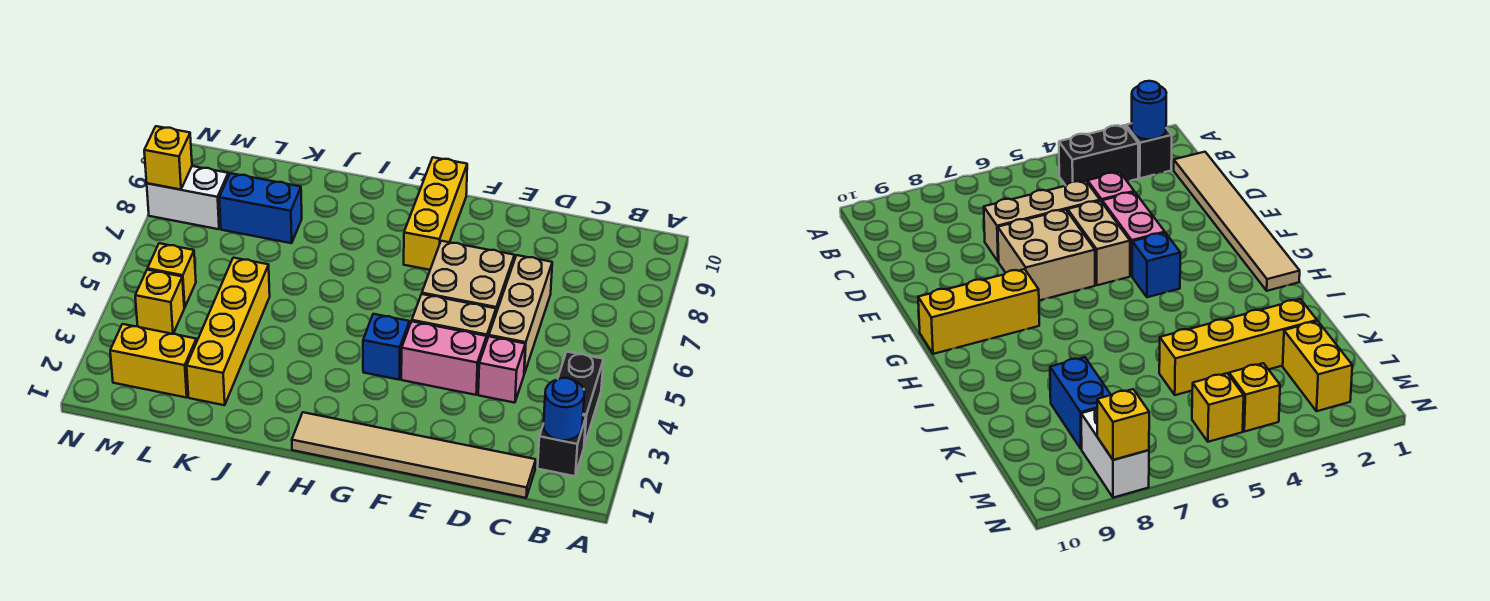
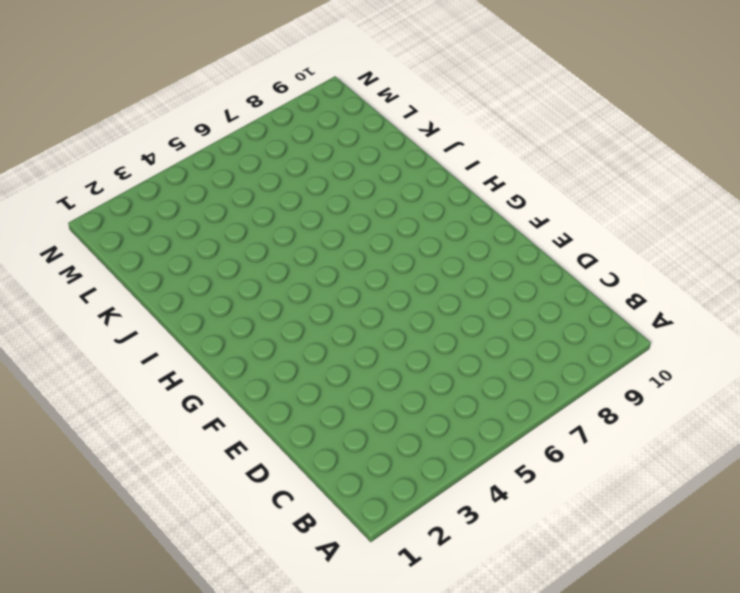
none -> black 1x1 brick [538,416,586,476]
none -> black 1x2 brick [558,352,604,446]
none -> tan 1x6 tile [292,412,536,498]

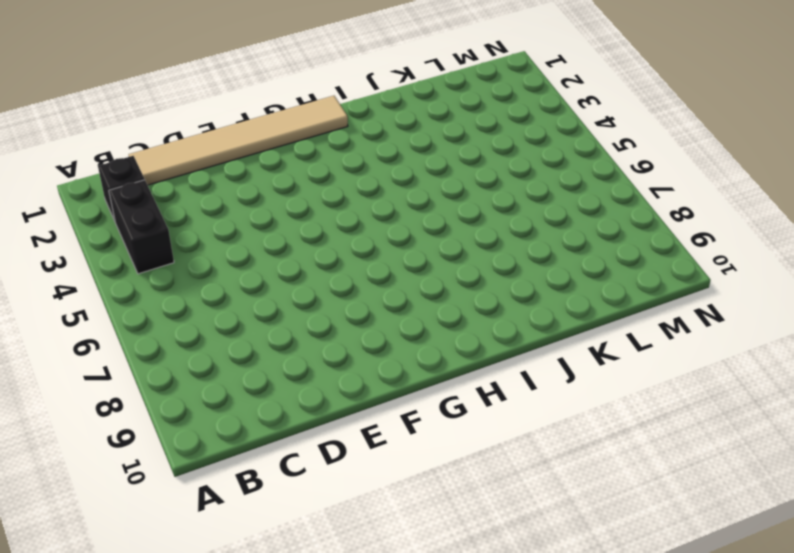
none -> pink 1x1 brick [478,337,525,403]
none -> tan 1x3 brick [489,255,552,374]
none -> pink 1x2 brick [401,321,487,395]

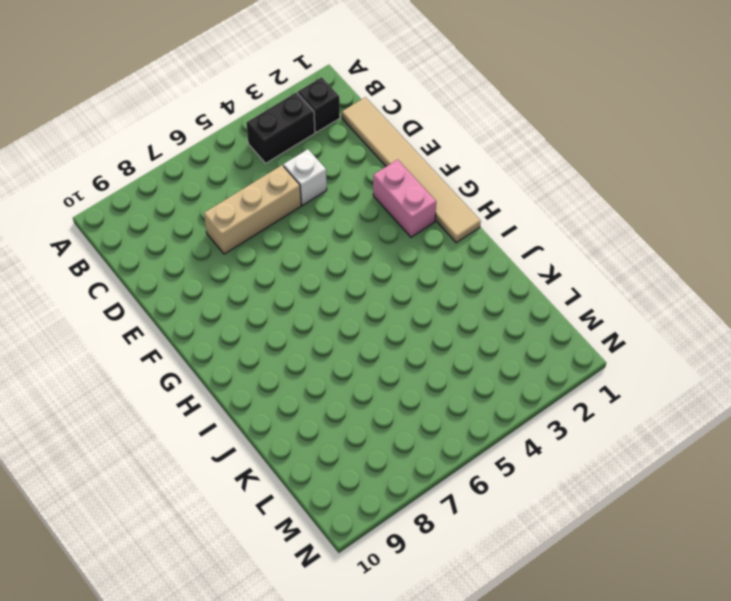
white 1x1 brick [283,149,327,205] -> pink 1x1 brick [478,337,525,403]
pink 1x2 brick [373,160,436,237] -> pink 1x2 brick moved to [401,321,487,395]
none -> tan 1x2 brick [412,294,496,342]
none -> tan 2x2 brick [422,241,514,313]
none -> blue 1x1 brick [363,314,410,380]

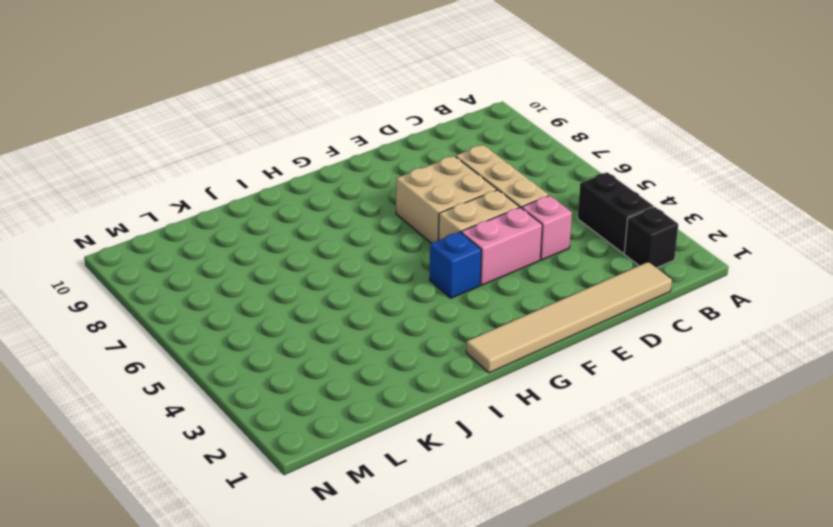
none -> yellow 1x3 brick [404,157,467,270]
none -> yellow 1x4 brick [187,258,270,405]
none -> blue 1x2 brick [219,173,302,243]

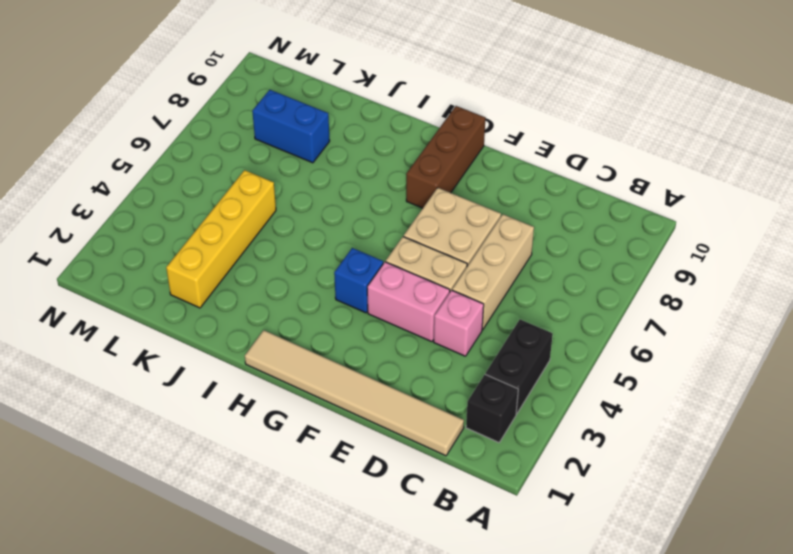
brown 1x3 brick [406,106,485,208] -> yellow 1x3 brick [404,157,467,270]
none -> yellow 1x2 brick [110,324,196,398]
none -> yellow 1x1 brick [135,270,185,334]
none -> yellow 1x1 brick [147,243,196,307]

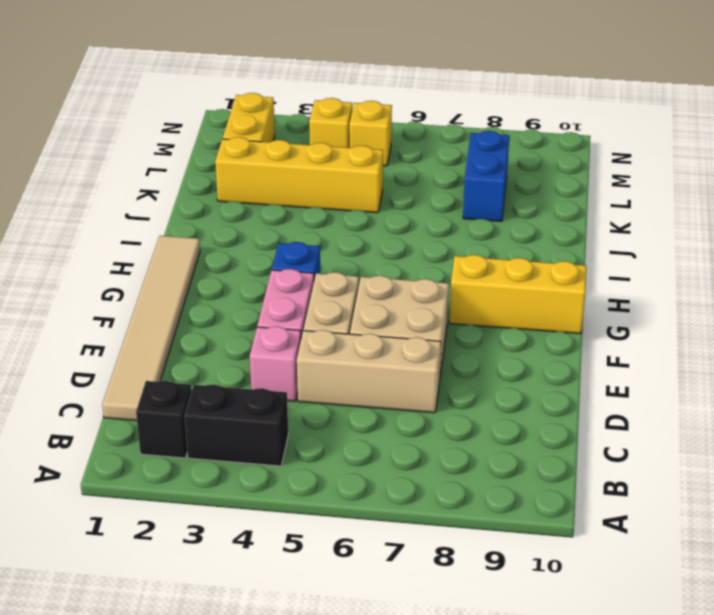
none -> white 1x2 brick [147,166,228,229]
none -> blue 1x1 round brick [543,378,585,440]
none -> yellow 1x1 brick [144,126,192,190]

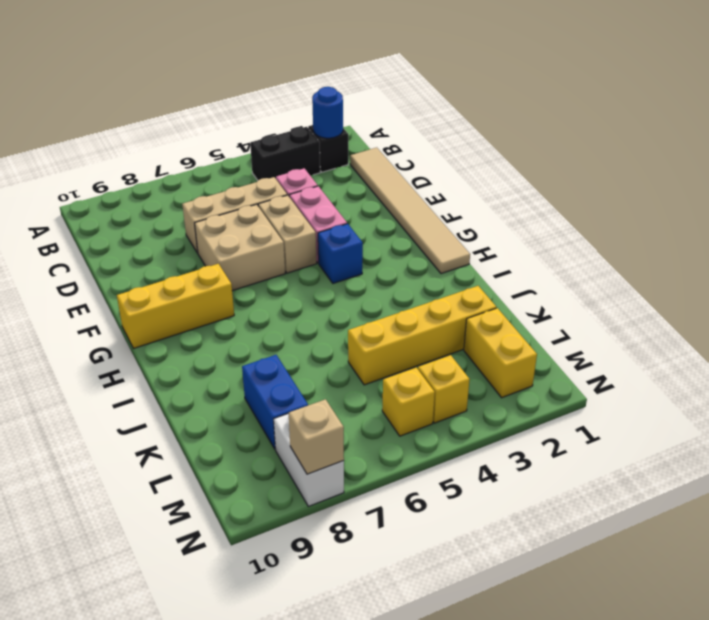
tan 1x1 brick [289,399,344,474] -> yellow 1x1 brick [144,126,192,190]

